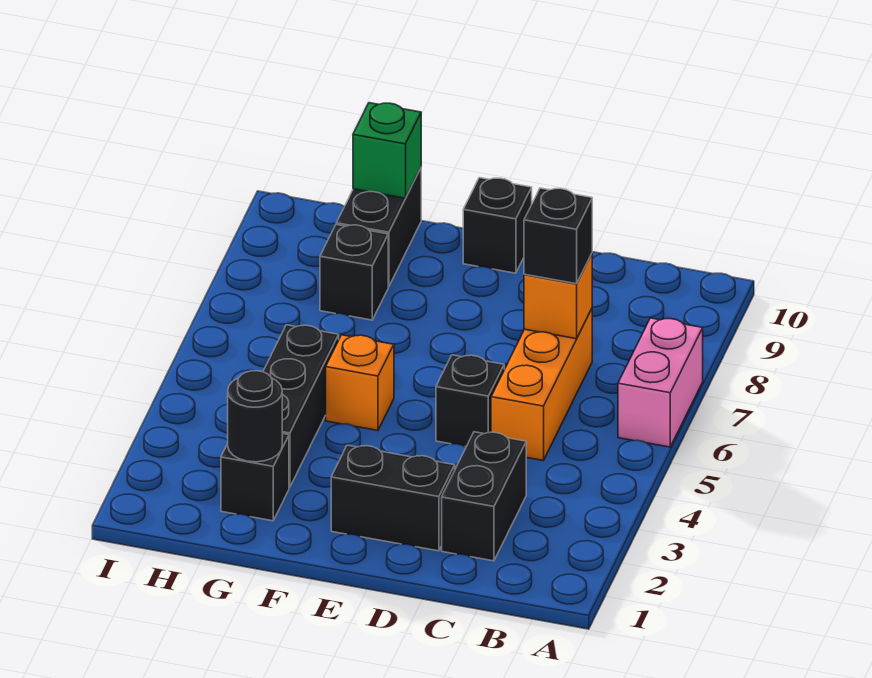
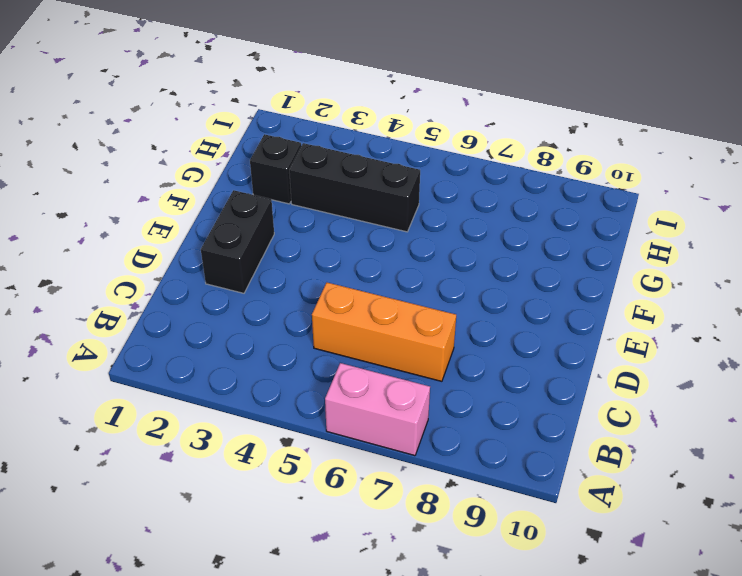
none -> black 1x2 brick [442,432,526,561]
none -> black 1x1 brick [436,355,504,447]
none -> black 1x1 brick [463,178,532,273]

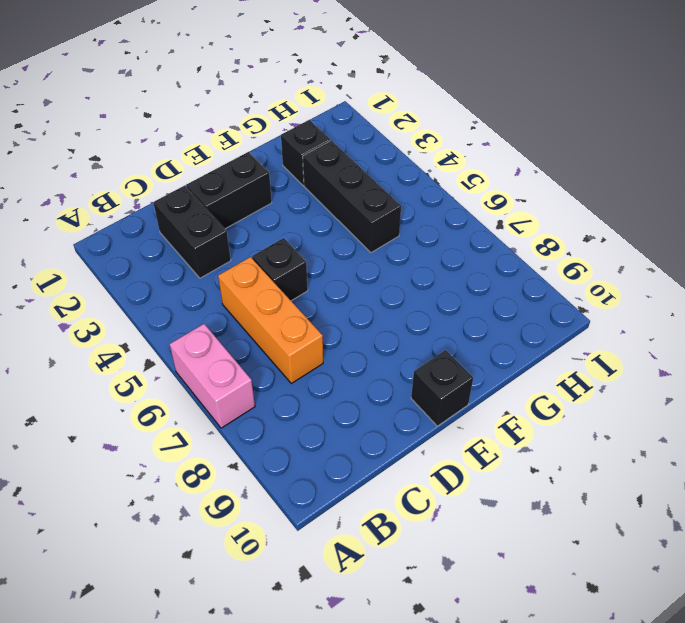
none -> orange 1x1 brick [326,335,394,430]
none -> black 1x1 brick [320,225,388,320]
none -> black 1x2 brick [336,168,421,287]

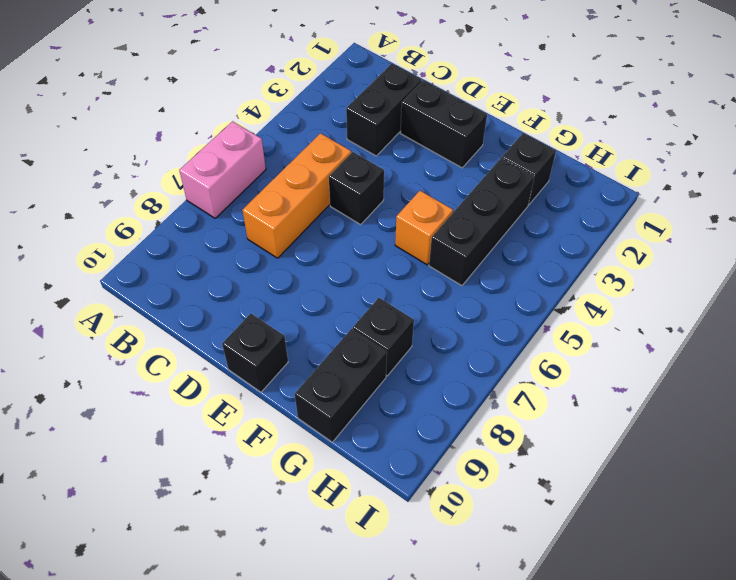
none -> orange 1x1 brick [524,254,592,339]
none -> black 1x1 round brick [228,371,282,462]
none -> green 1x1 brick [353,103,421,198]

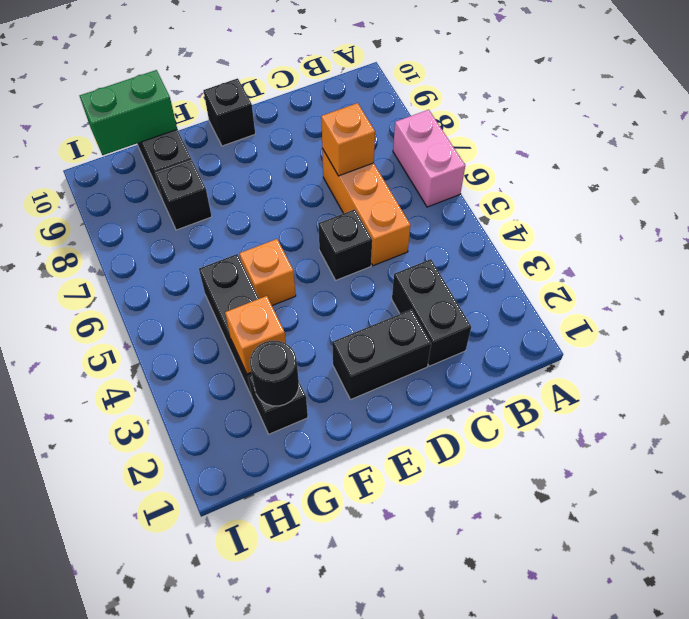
orange 1x1 brick [225,296,286,374] -> none
green 1x2 brick [80,70,177,155] -> green 1x1 brick [353,103,421,198]
none -> black 1x1 brick [524,188,592,284]

